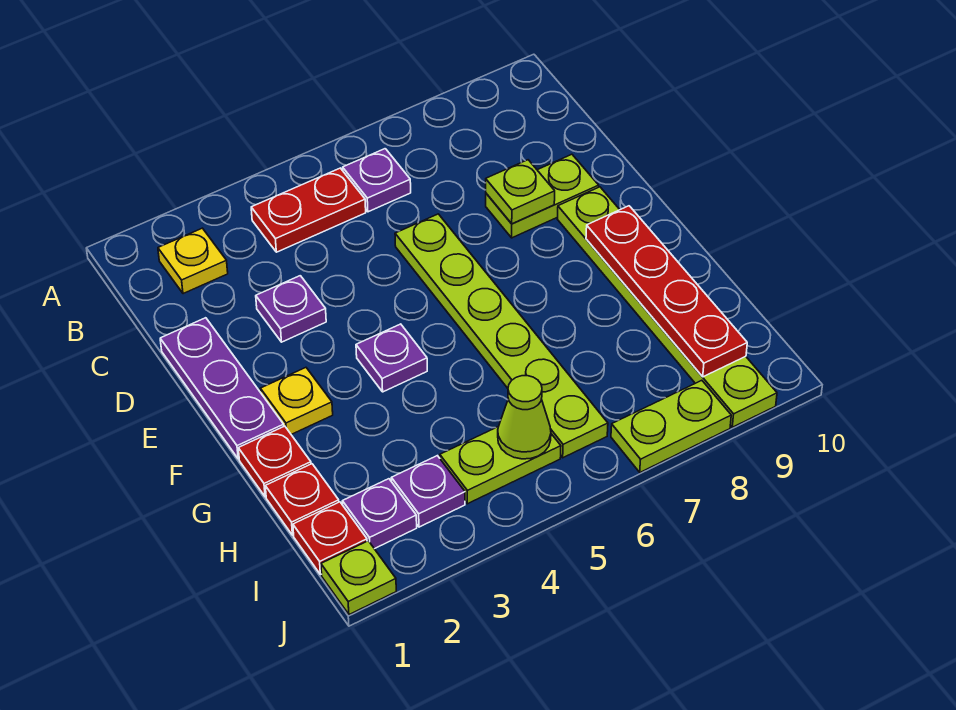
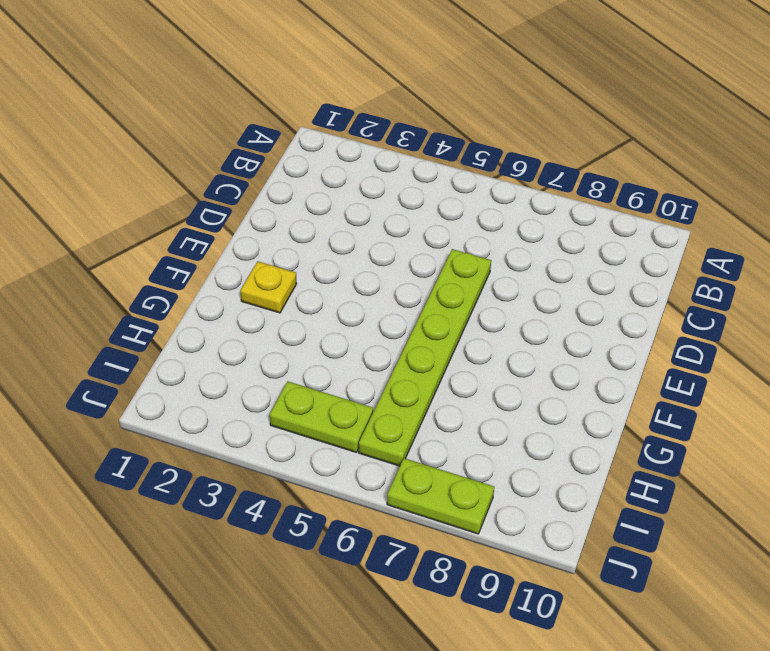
none -> yellow 1x1 plate [158,228,228,294]
none -> red 1x2 plate [251,168,366,252]
none -> purple 1x1 plate [343,149,411,212]

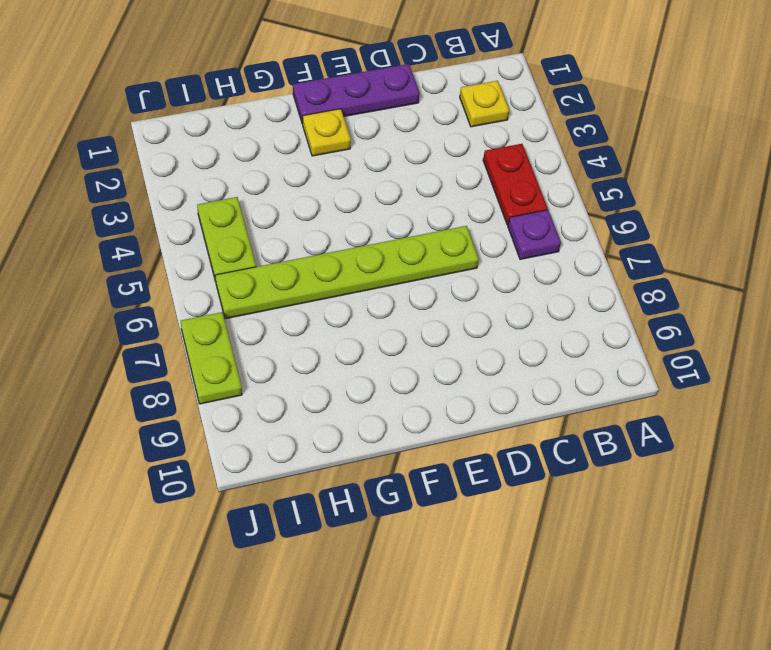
none -> purple 1x1 plate [256,276,326,342]
none -> lime 1x2 plate [486,154,599,238]
none -> lime 1x6 plate [557,187,777,427]

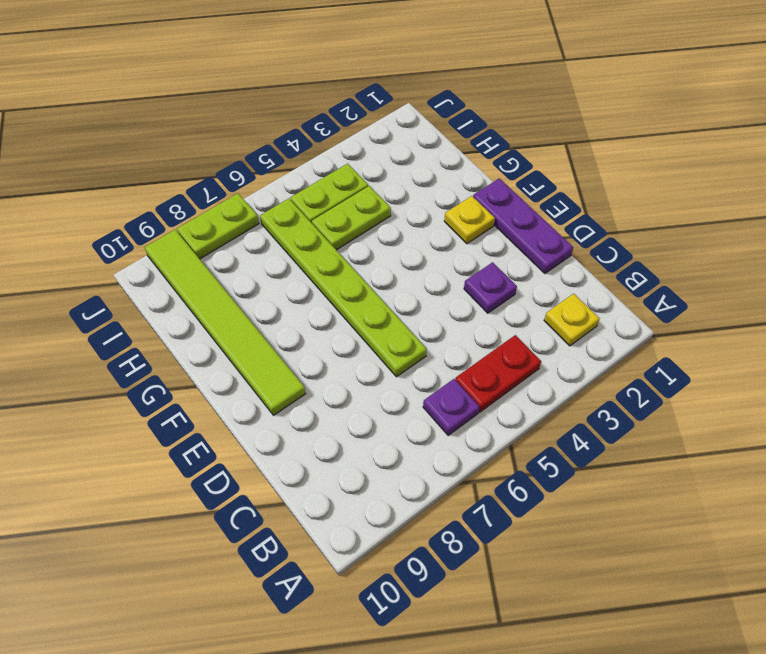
lime 1x6 tile [145,230,306,415] -> lime 1x6 plate [557,187,777,427]
lime 1x2 plate [312,186,391,250] -> lime 1x2 plate moved to [486,154,599,238]
none -> purple 1x1 plate [356,324,427,392]
none -> red 1x1 plate [238,426,311,497]
none -> red 1x1 plate [265,464,339,535]

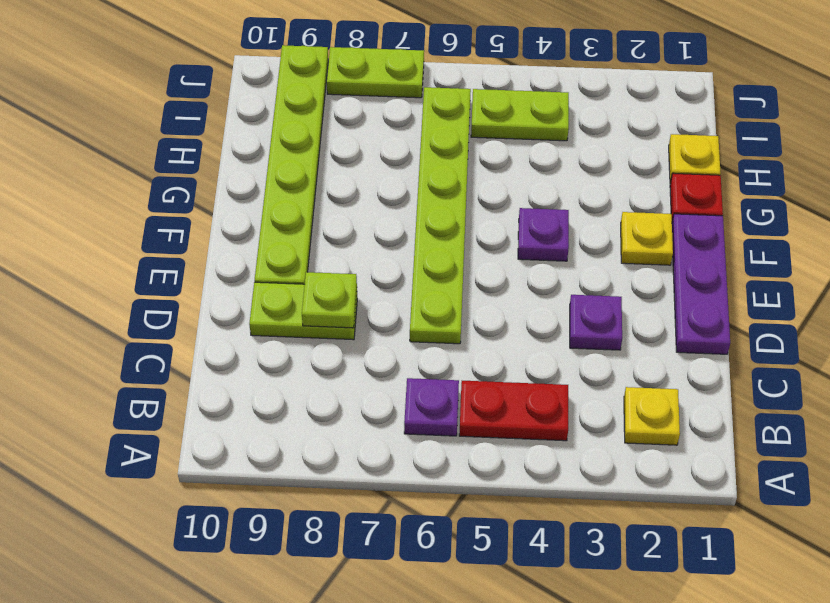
yellow 1x1 plate [669,134,721,183] -> red 1x1 plate [265,464,339,535]
none -> red 1x1 plate [293,502,367,575]
none -> purple 1x1 plate [342,479,417,549]
none -> purple 1x1 plate [391,456,465,527]

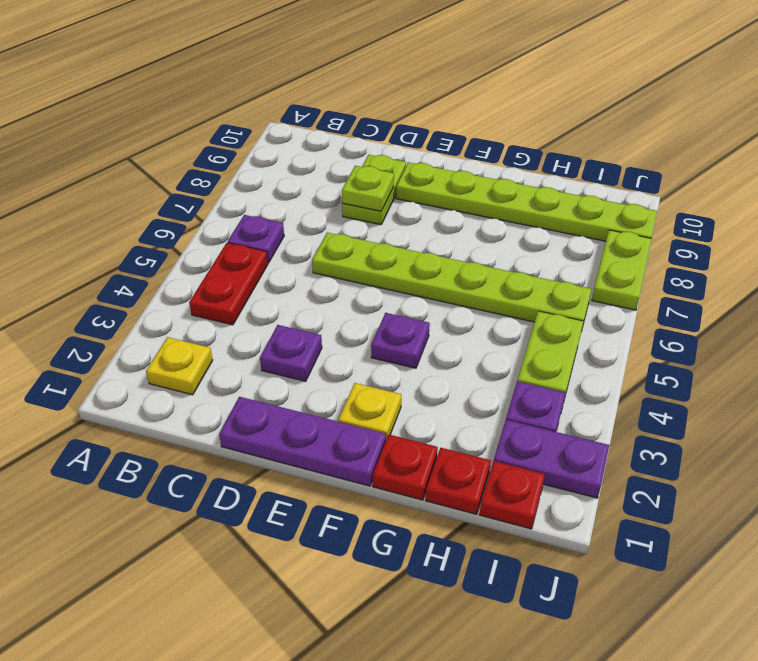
purple 1x2 plate [494,420,609,498] -> purple 1x1 plate [342,479,417,549]
none -> lime 1x1 plate [321,541,396,615]
none -> red 1x4 plate [586,206,747,377]
none -> lime 1x1 cone [498,376,551,459]

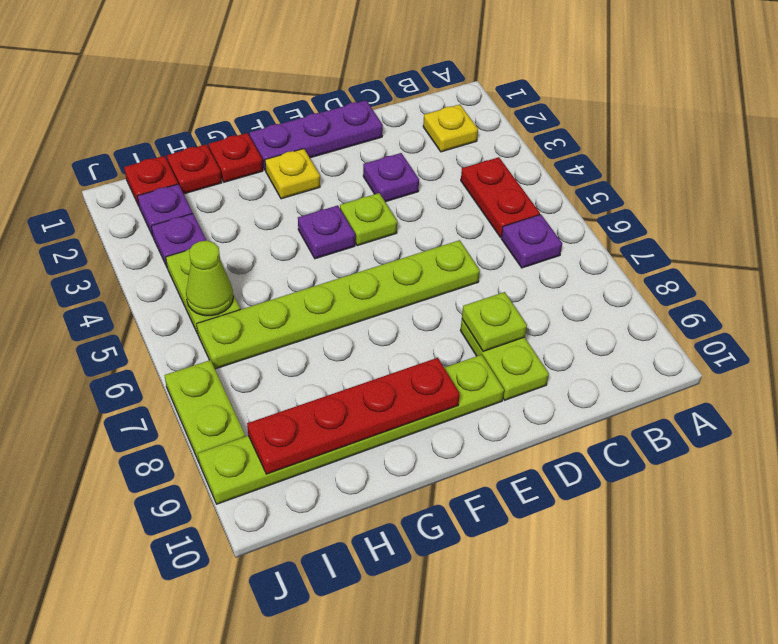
lime 1x1 plate [340,193,397,246] -> lime 1x1 plate moved to [321,541,396,615]

